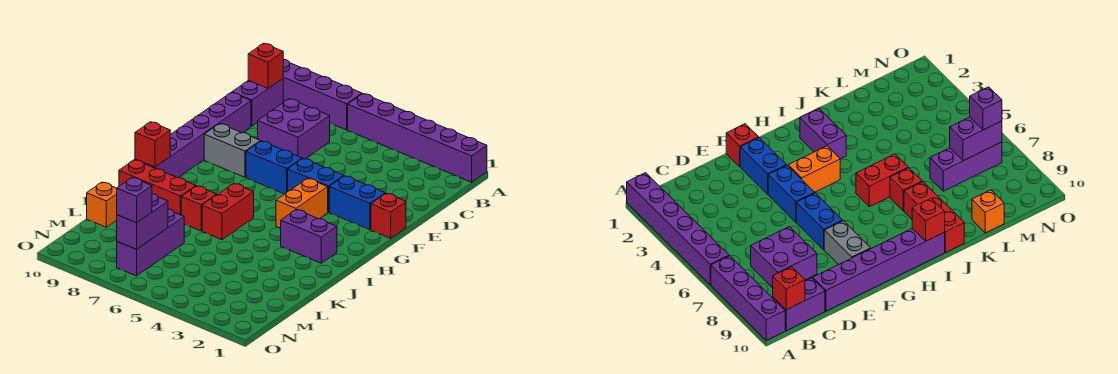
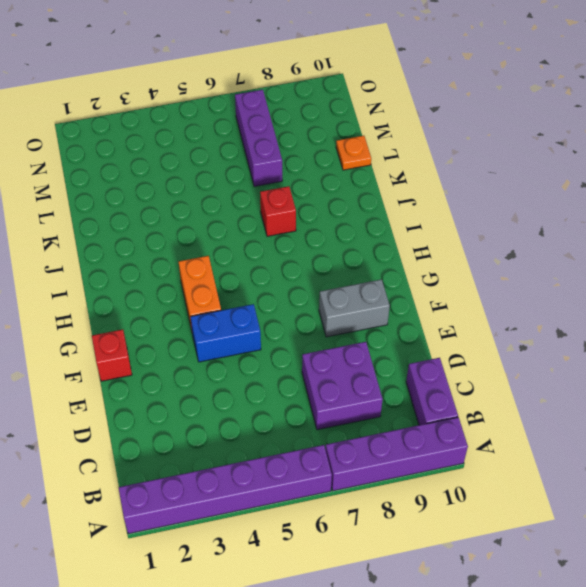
orange 1x1 plate [336,136,371,170] -> orange 1x1 brick [87,182,117,227]
none -> purple 1x6 brick [135,92,251,178]
none -> blue 1x2 brick [329,176,385,230]
none -> blue 1x2 brick [246,141,302,194]

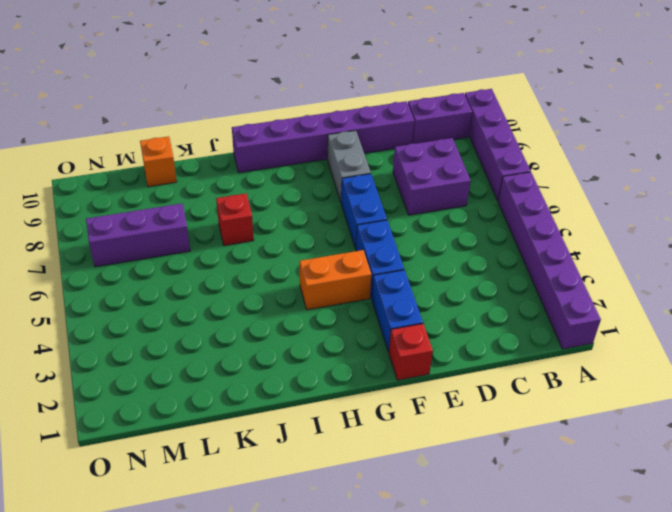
none -> purple 1x2 brick [281,210,337,263]
none -> red 1x2 brick [202,183,254,240]
none -> red 1x3 brick [119,160,196,215]

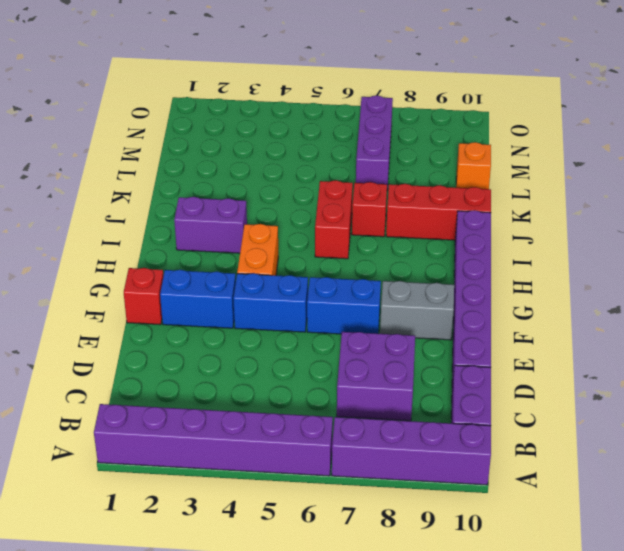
none -> red 1x1 brick [248,43,283,88]
none -> red 1x1 brick [135,122,170,167]
none -> purple 1x2 brick [117,194,168,249]

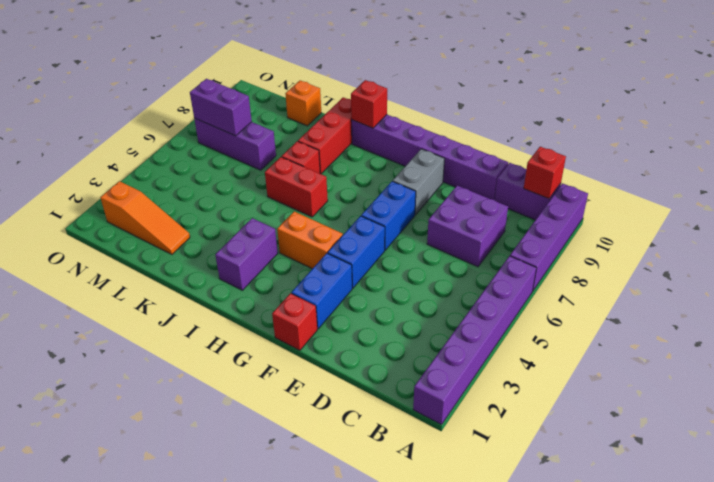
orange 1x3 slope [100,181,190,254] -> none
none -> purple 1x1 brick [117,178,152,223]

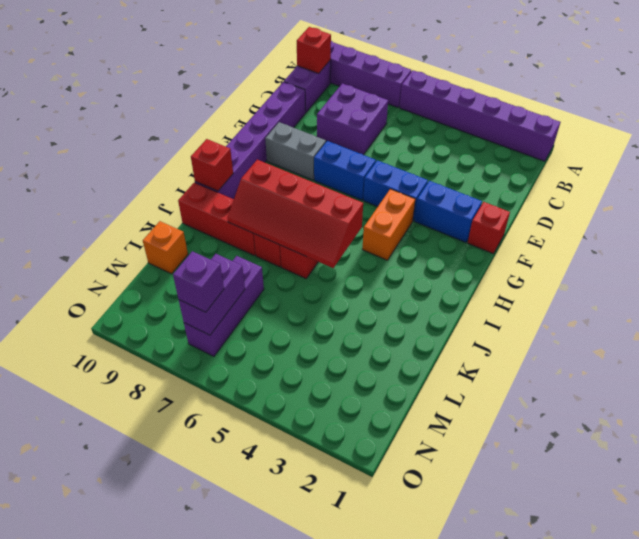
red 2x4 slope [228,160,363,268] -> none
none -> purple 1x2 brick [281,210,337,263]

